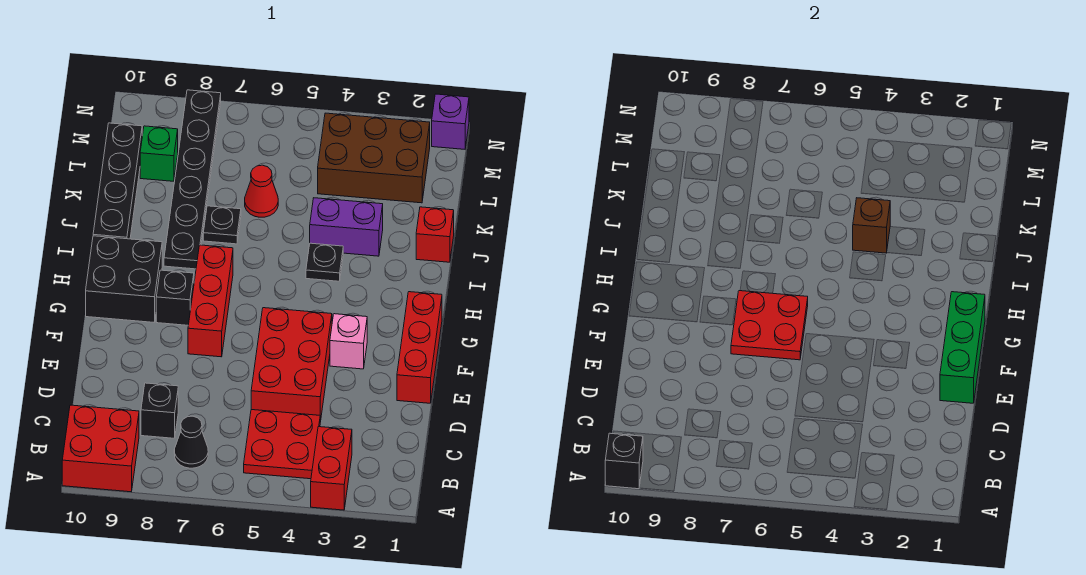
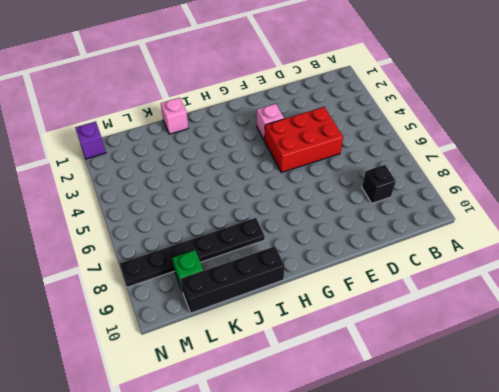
pink 1x1 brick [161,98,188,134] -> red 1x1 brick [416,207,454,262]
none -> red 1x2 brick [311,427,352,510]
none -> red 2x2 brick [62,405,139,492]
none -> red 2x2 plate [244,410,320,479]

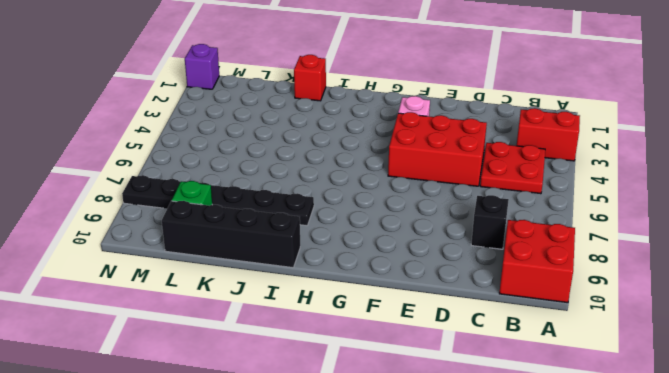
none -> black 1x1 cone [174,416,208,468]
none -> red 1x3 brick [397,292,442,403]
none -> red 1x3 brick [188,245,233,357]

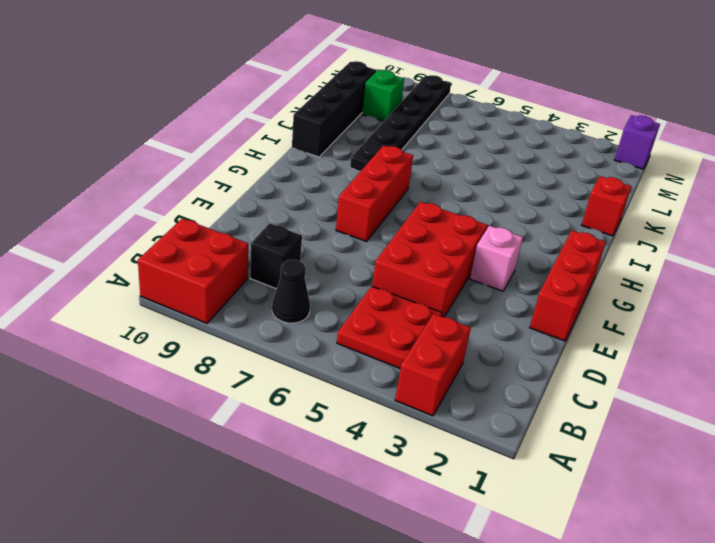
none -> black 1x1 brick [156,270,194,325]
none -> black 2x2 brick [86,236,162,322]
none -> black 1x1 plate [306,243,343,281]

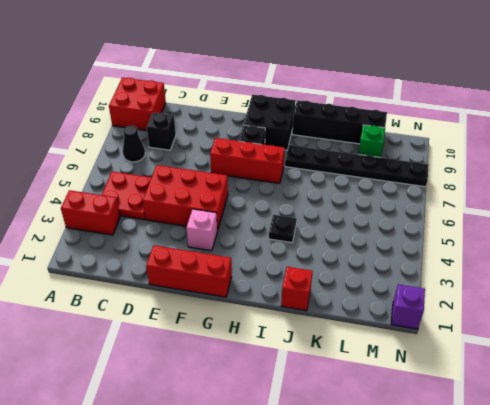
none -> purple 1x2 brick [310,198,383,256]
none -> black 1x1 plate [203,206,241,244]
none -> red 1x1 cone [245,165,278,217]

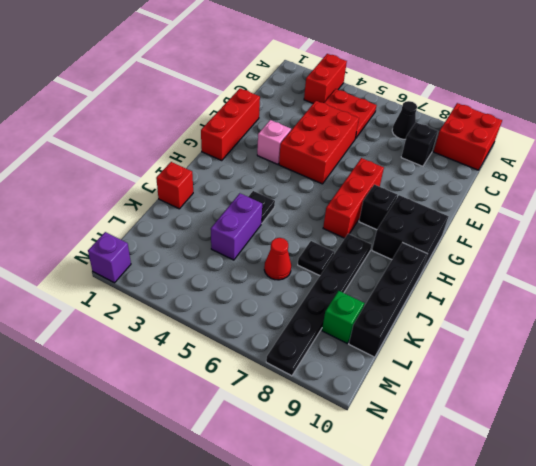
purple 1x2 brick [211,193,262,260] -> purple 1x2 brick turned to [310,198,383,256]
none -> brown 2x3 brick [318,113,430,203]
none -> black 1x1 brick [605,433,643,489]
none -> green 1x3 brick [940,292,985,403]

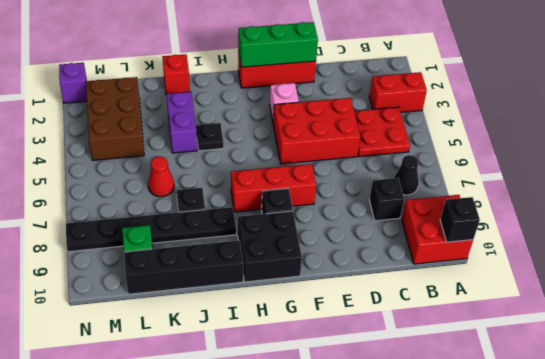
none -> red 2x2 plate [731,291,808,360]
none -> brown 1x1 brick [853,198,890,253]

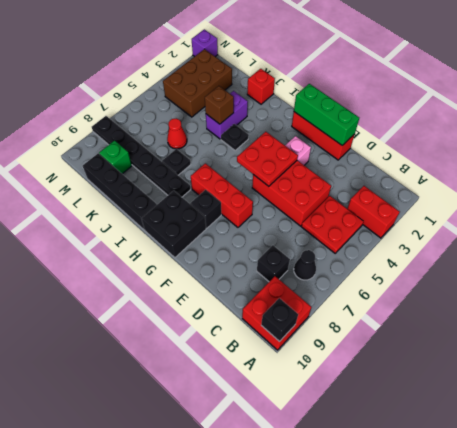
red 2x2 plate [237,132,298,186] -> red 2x2 plate moved to [731,291,808,360]

